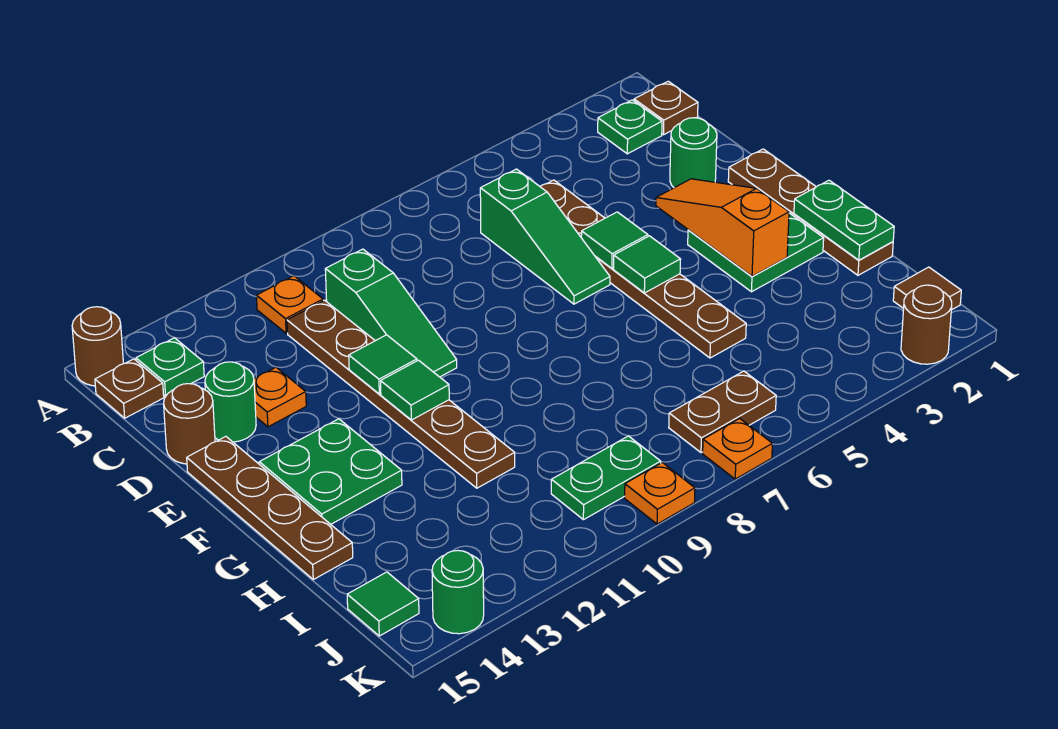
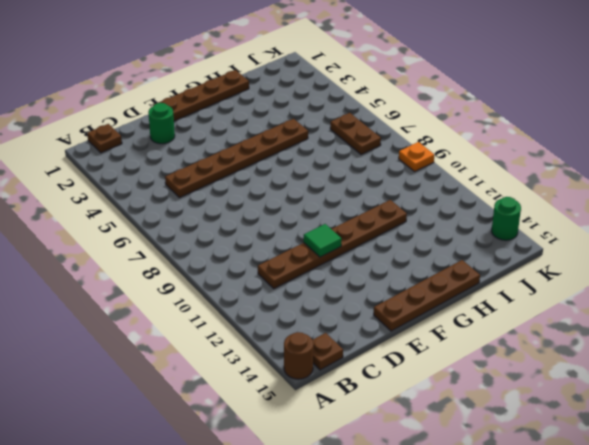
none -> green 1x1 plate [598,100,662,154]
none -> orange 1x1 plate [256,276,323,333]
none -> green 1x1 plate [136,338,204,397]
none -> green 1x3 slope [480,169,610,304]

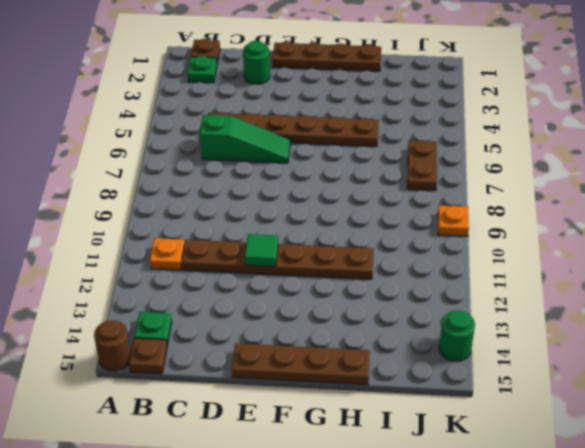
none -> green 1x3 slope [325,249,457,377]
none -> orange 1x1 plate [254,367,306,427]
none -> green 1x1 round brick [205,362,256,442]
none -> brown 1x1 round brick [164,384,215,464]

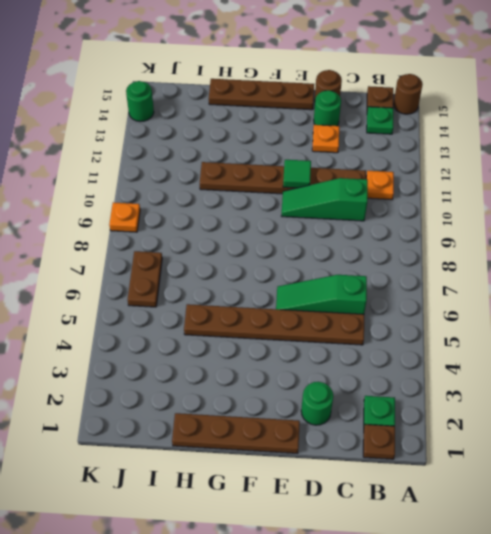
none -> green 2x2 plate [688,213,824,292]
none -> green 2x2 plate [259,419,402,524]
none -> brown 1x1 tile [893,267,961,310]
none -> green 1x2 plate [551,436,661,520]

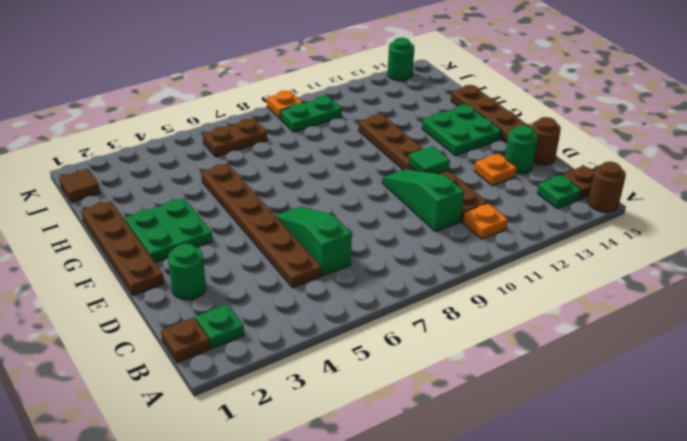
none -> green 1x1 tile [347,572,419,636]
none -> brown 1x1 round brick [901,285,952,364]
none -> orange 1x1 plate [703,419,772,479]
none -> orange 1x3 slope [656,179,789,276]

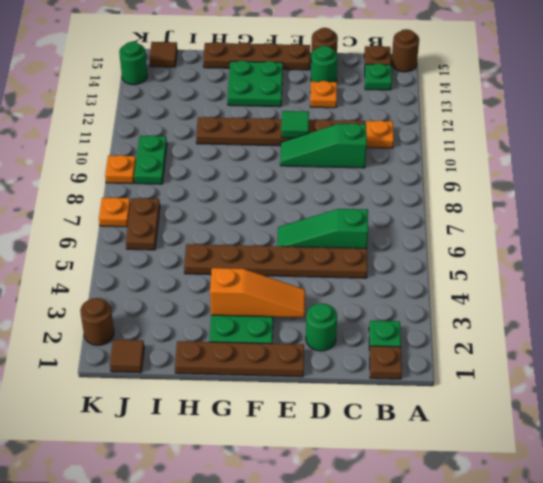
brown 1x1 tile [149,42,177,67] -> green 1x1 tile [347,572,419,636]
none -> green 1x1 tile [581,212,648,268]
none -> green 1x1 tile [614,236,681,293]
none -> green 1x1 tile [381,360,449,420]
none -> green 1x2 plate [794,180,894,260]

